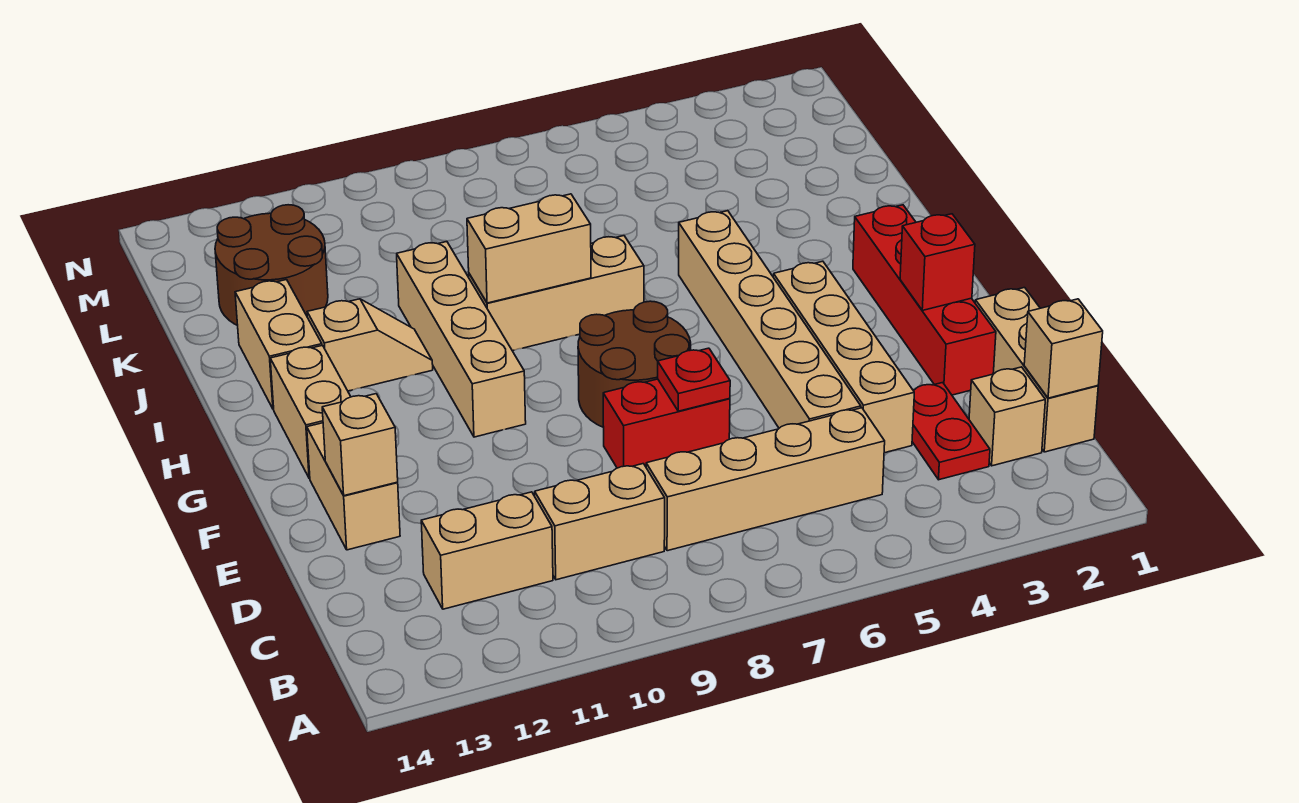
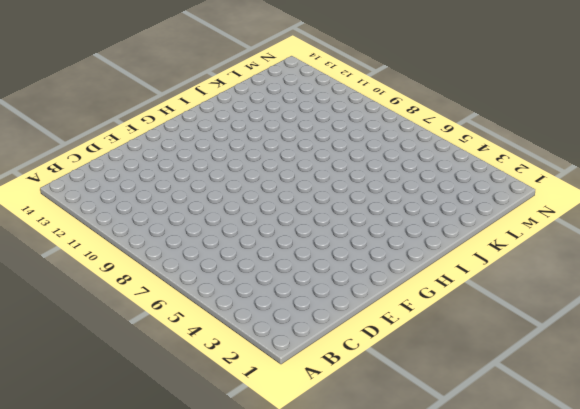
none -> tan 1x3 brick [975,288,1098,452]
none -> tan 1x1 brick [969,367,1045,466]
none -> red 1x2 plate [912,383,990,480]

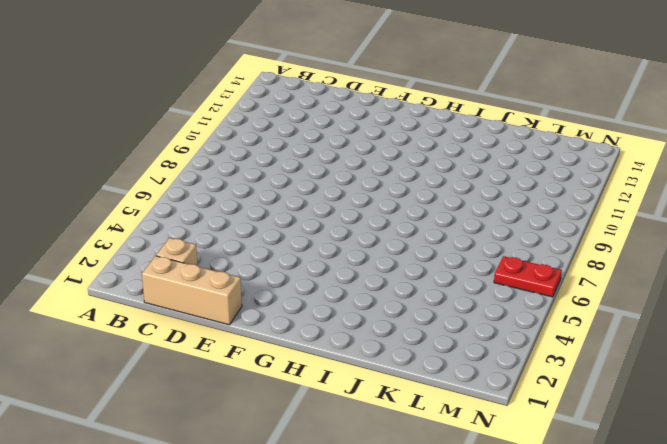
red 1x2 plate [494,256,562,297] -> red 1x2 plate moved to [912,383,990,480]
none -> tan 1x4 brick [646,408,885,551]
none -> tan 1x2 brick [535,464,665,580]
none -> tan 1x2 brick [421,492,553,609]

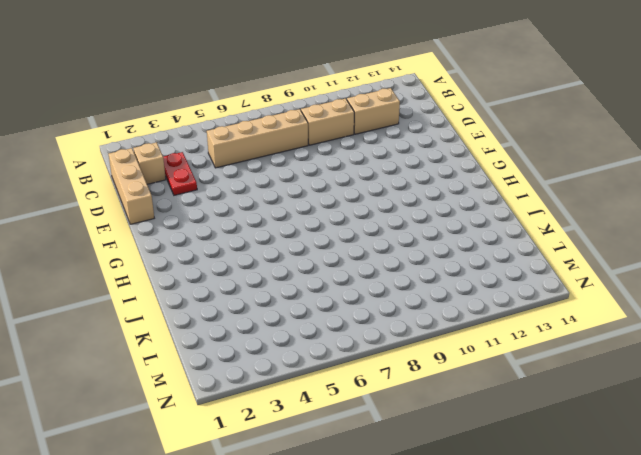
none -> tan 1x4 brick [773,261,914,453]
none -> tan 1x6 brick [679,211,861,428]
none -> red 1x4 brick [853,205,996,395]

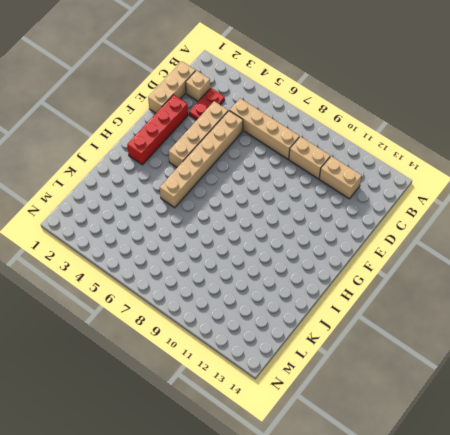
none -> red 1x2 brick [603,379,730,468]
none -> tan 1x2 brick [307,423,400,550]
none -> brown 2x2 round brick [578,301,691,428]

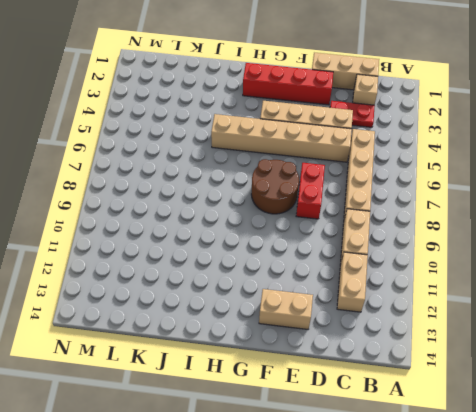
none -> tan 1x4 brick [397,242,526,437]
none -> tan 1x2 brick [270,345,351,478]
none -> tan 1x3 brick [469,236,644,351]

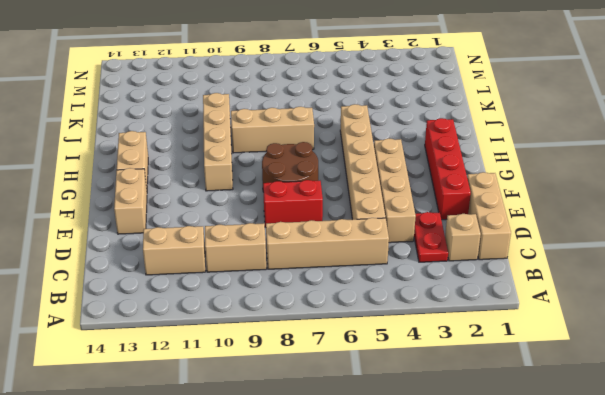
none -> tan 1x2 slope [307,299,433,391]
none -> tan 1x2 brick [235,280,322,409]
none -> brown 2x2 round brick [215,205,328,326]

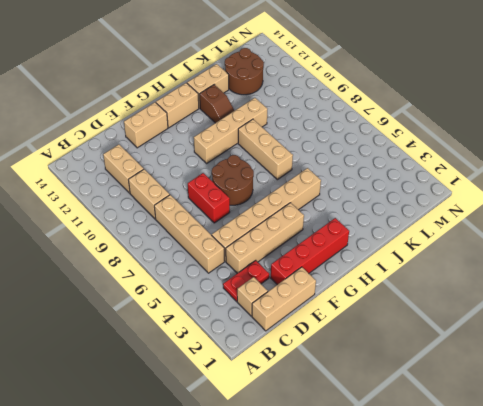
brown 1x2 slope [200,85,234,123] -> tan 1x2 slope [307,299,433,391]
none -> tan 1x1 brick [1024,299,1103,398]
none -> red 1x1 plate [658,348,730,411]
none -> tan 1x1 brick [322,394,398,496]

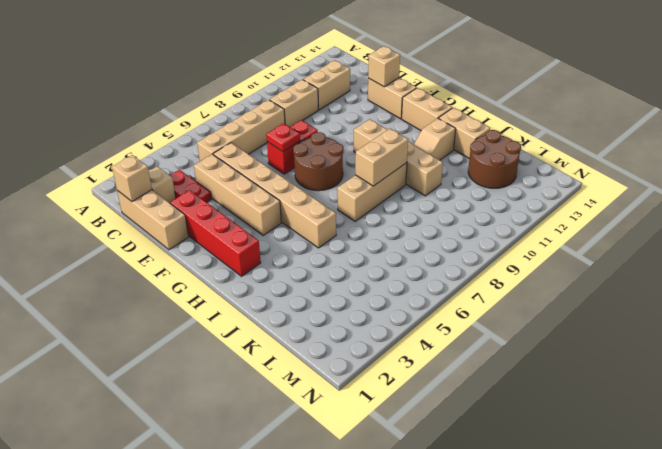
none -> red 1x1 brick [900,214,975,310]

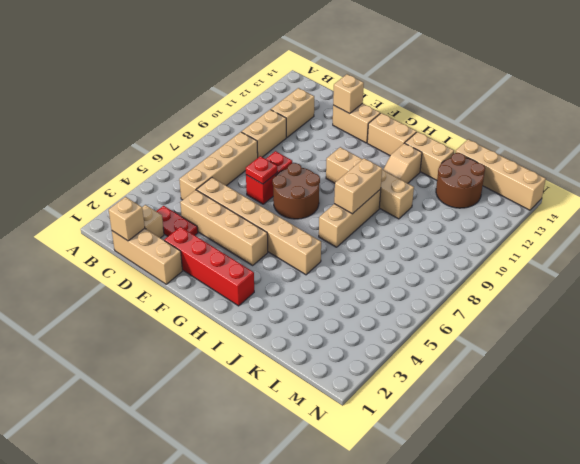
tan 1x4 brick [456,139,546,210] -> none
none -> red 1x1 brick [900,214,975,310]

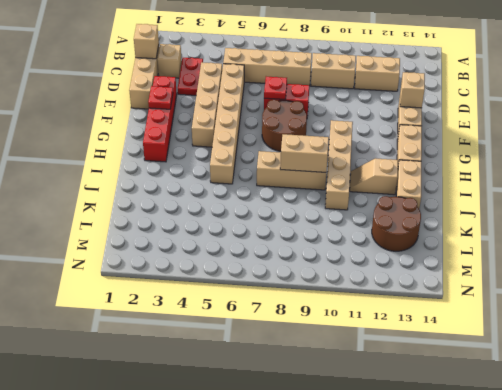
red 1x1 plate [148,86,173,109] -> red 1x1 brick [900,214,975,310]

